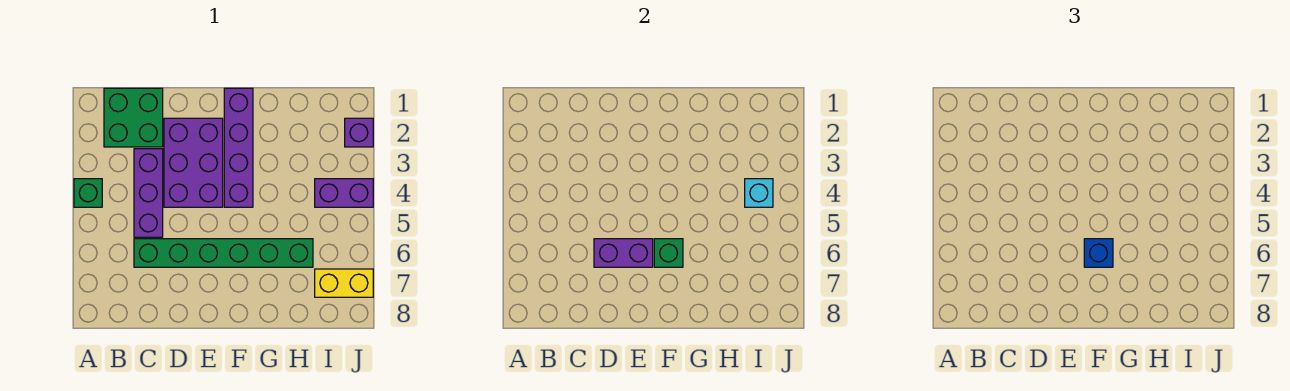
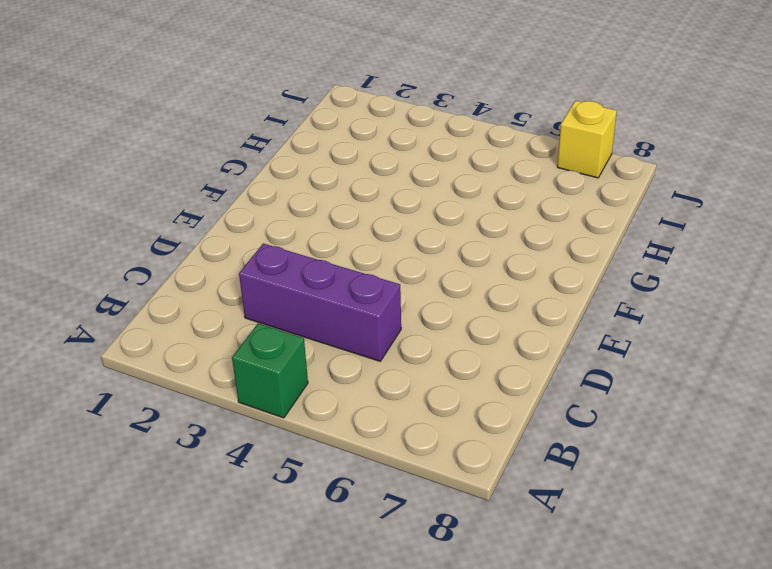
yellow 1x1 brick [557,101,617,178] -> yellow 1x2 brick [315,269,373,297]
none -> green 2x2 brick [104,88,163,147]
none -> green 1x6 brick [134,239,313,267]
none -> purple 2x3 brick [164,118,223,207]

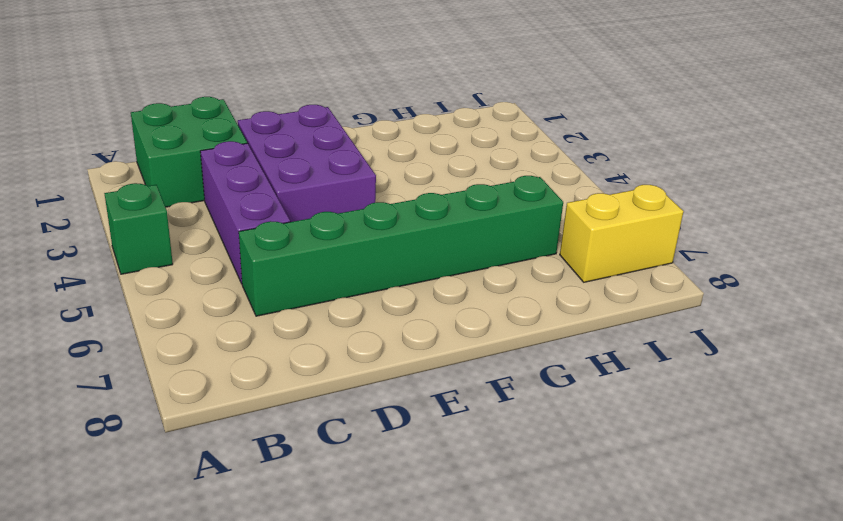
none -> purple 1x4 brick [224,88,253,207]
none -> purple 1x2 brick [315,179,373,207]
none -> purple 1x1 brick [345,118,373,147]

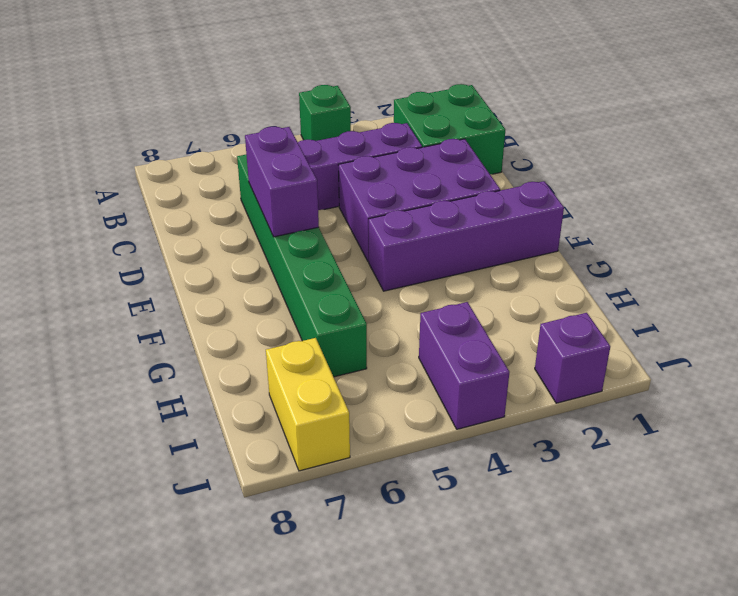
none -> green 1x1 brick [654,239,683,267]
none -> cyan 1x1 brick [745,179,773,207]
none -> blue 1x1 brick [1084,239,1113,267]

